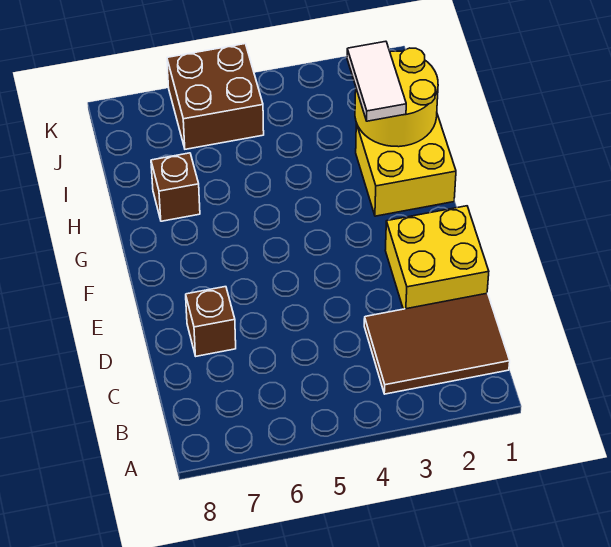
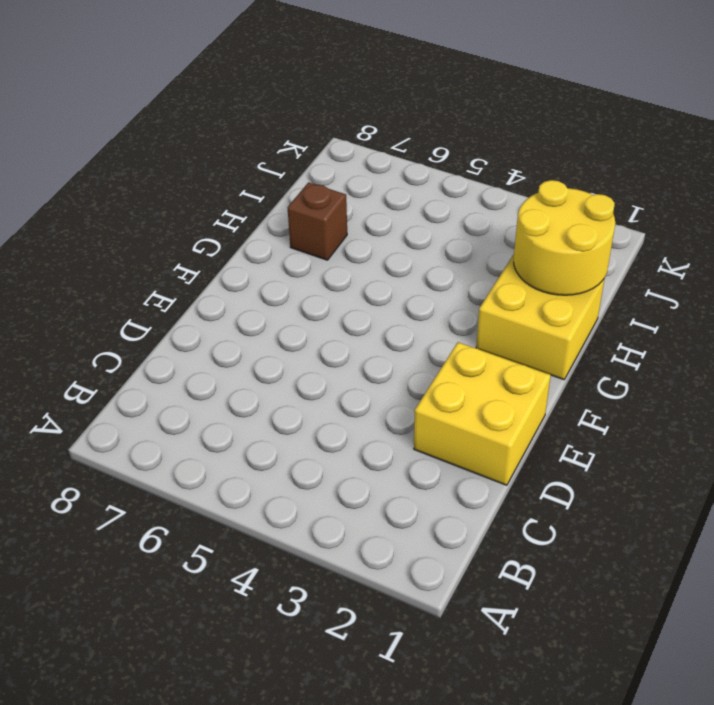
none -> brown 2x3 tile [364,293,510,394]
none -> brown 1x1 brick [186,287,236,356]

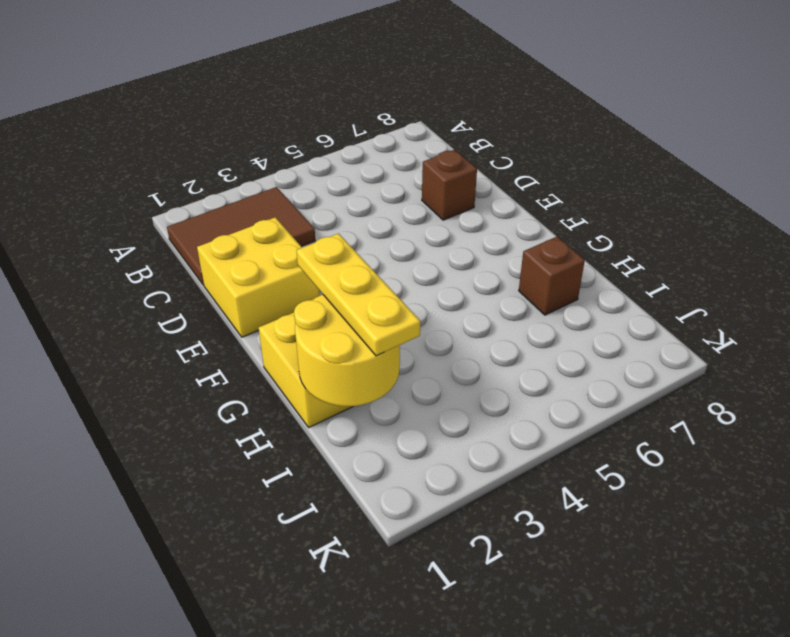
yellow 1x3 plate [296,234,420,356] -> white 1x2 tile [347,41,406,121]
none -> brown 2x2 brick [167,44,264,149]

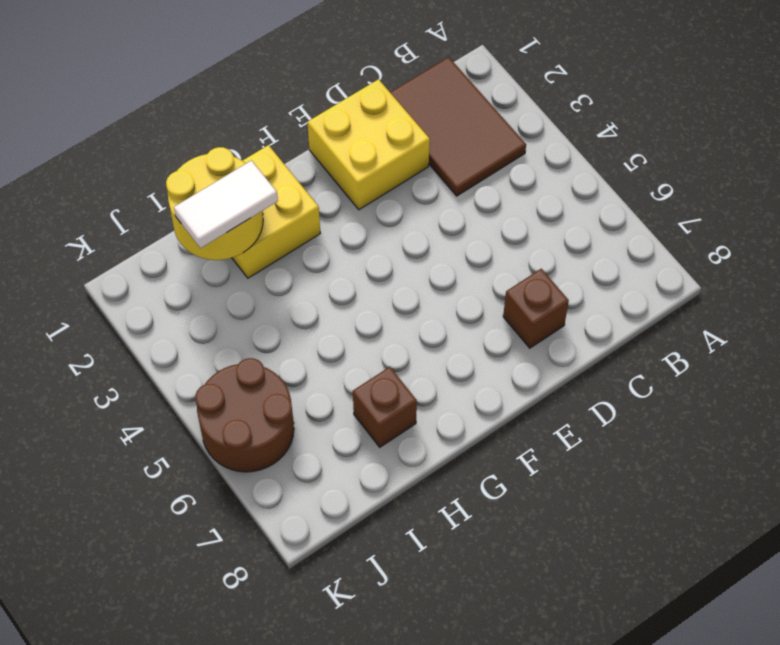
brown 2x2 round brick [195,358,294,472] -> brown 2x2 brick [167,44,264,149]

